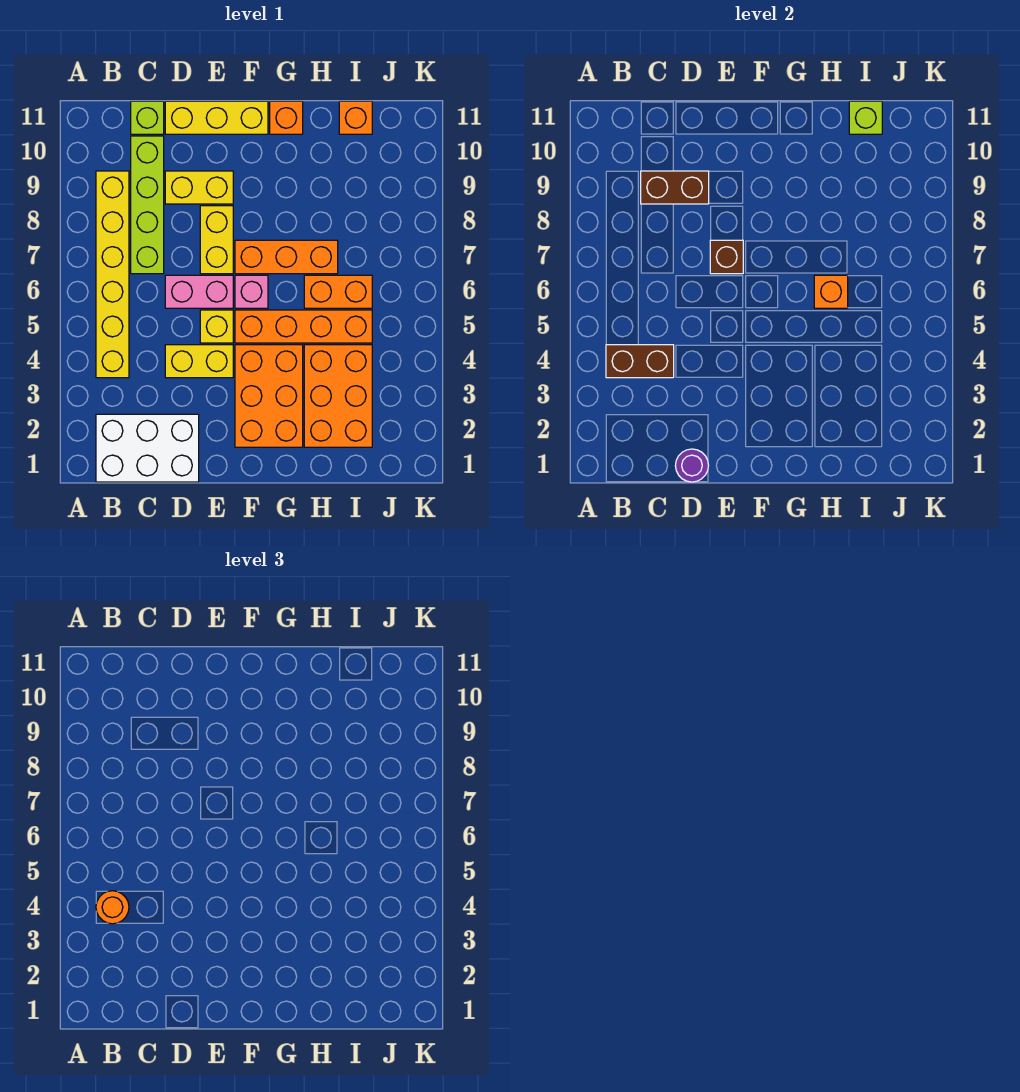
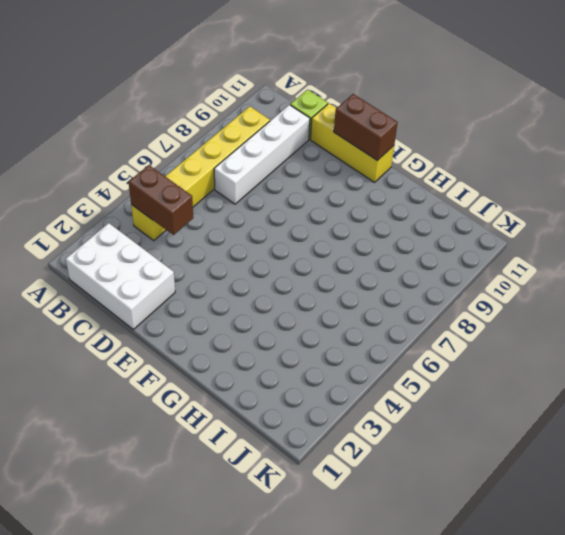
white 1x4 brick [214,105,310,204] -> lime 1x4 brick [131,136,164,274]
brown 1x2 brick [334,94,398,161] -> brown 1x2 brick moved to [641,171,709,204]
none -> yellow 1x2 brick [165,345,233,378]
none -> pink 1x2 brick [165,275,233,308]
none -> yellow 1x2 brick [165,171,233,204]

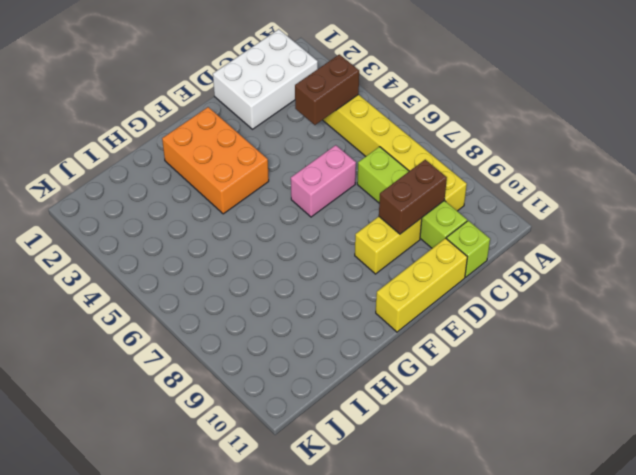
none -> yellow 1x2 brick [165,345,233,378]
none -> yellow 1x1 brick [200,310,233,343]
none -> yellow 1x2 brick [200,206,233,274]

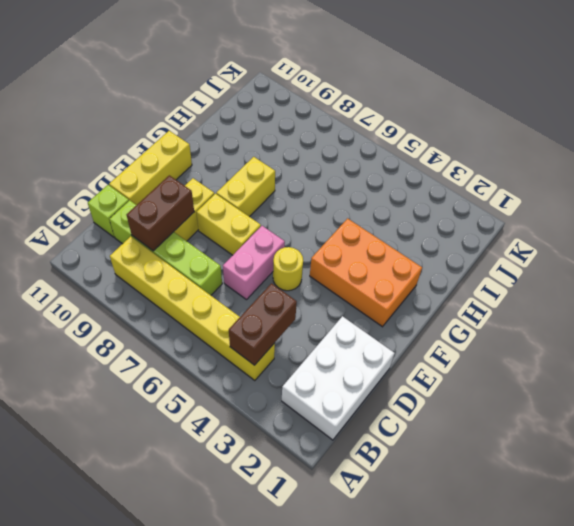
yellow 1x1 round brick [273,247,303,291] -> yellow 1x1 brick [200,310,233,343]
yellow 1x2 brick [216,157,275,217] -> yellow 1x2 brick moved to [165,345,233,378]
none -> orange 1x4 brick [235,310,372,343]
none -> pink 1x1 brick [235,275,268,308]
none -> orange 1x3 brick [235,240,338,274]

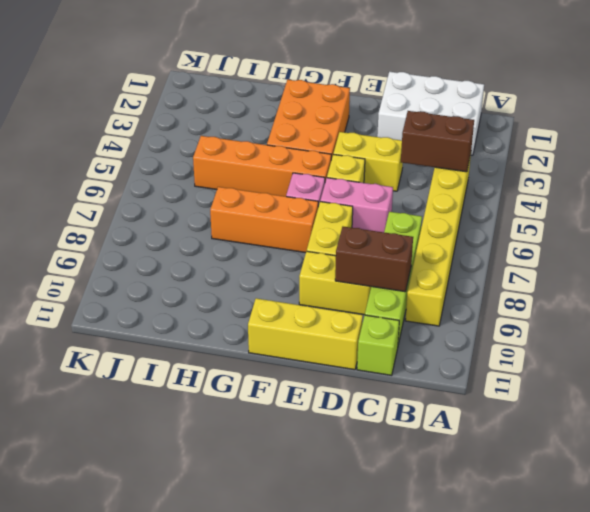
none -> orange 1x1 brick [270,101,303,134]
none -> orange 2x3 brick [304,345,372,447]
none -> orange 1x2 brick [304,275,372,308]

